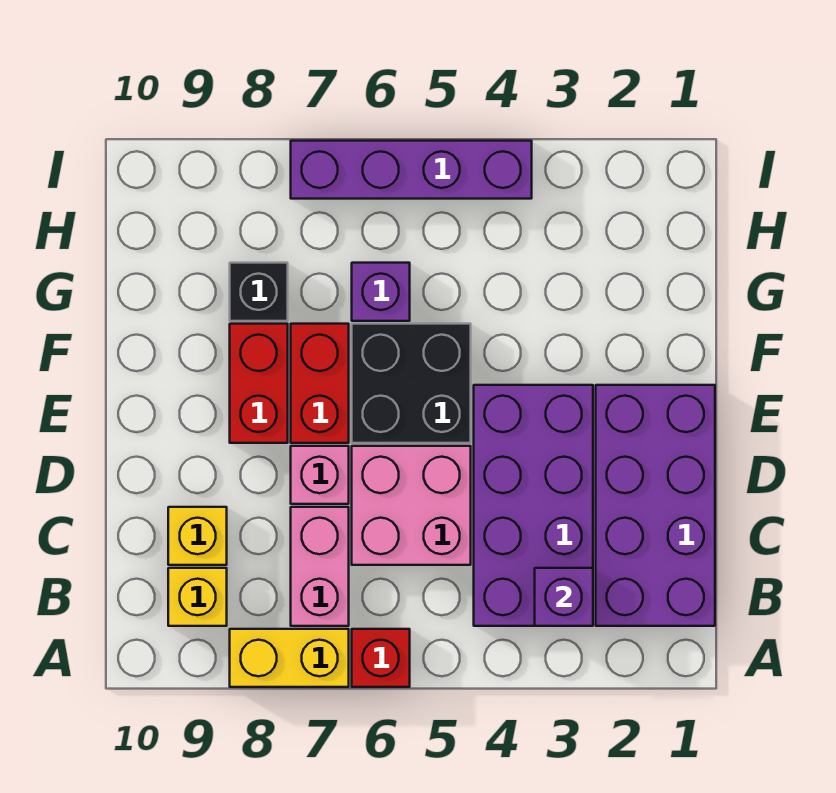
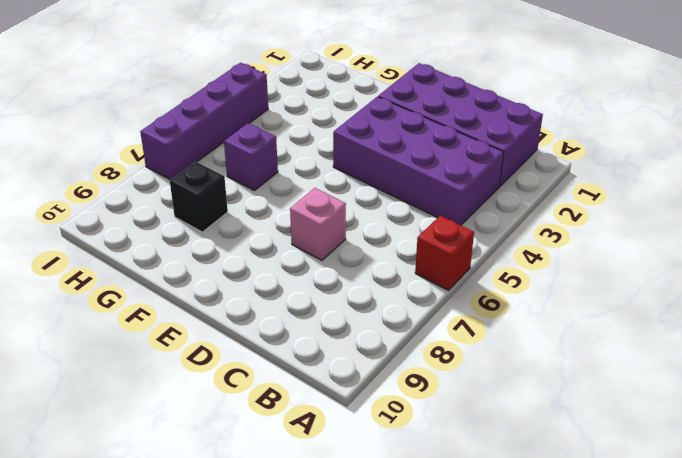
none -> yellow 1x2 brick [230,629,349,687]
none -> pink 1x2 brick [291,507,349,626]
none -> yellow 1x1 brick [168,568,227,626]

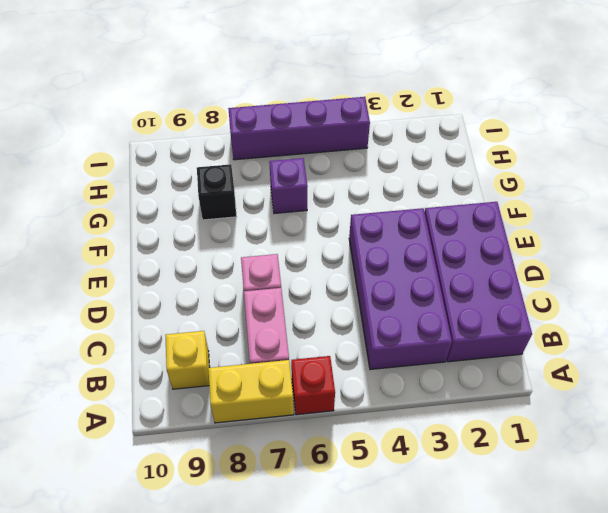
none -> pink 2x2 brick [352,446,471,565]
none -> yellow 1x1 brick [168,507,227,565]
none -> black 2x2 brick [352,324,471,443]

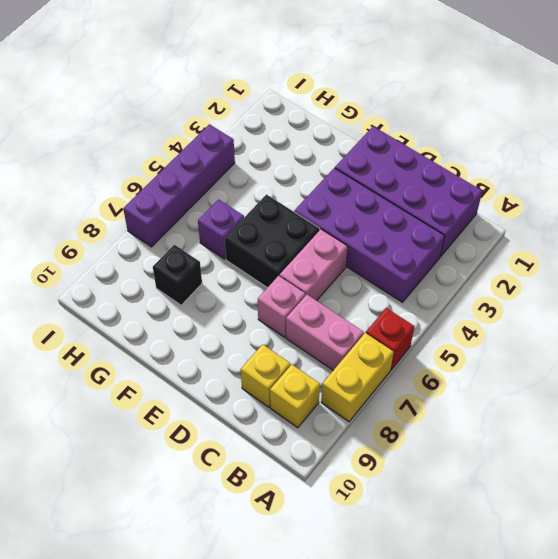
pink 1x2 brick [280,229,348,301] -> pink 2x2 brick [352,446,471,565]
none -> red 1x2 brick [291,324,349,443]
none -> red 1x2 brick [230,324,288,443]
none -> purple 1x1 brick [535,568,593,626]

